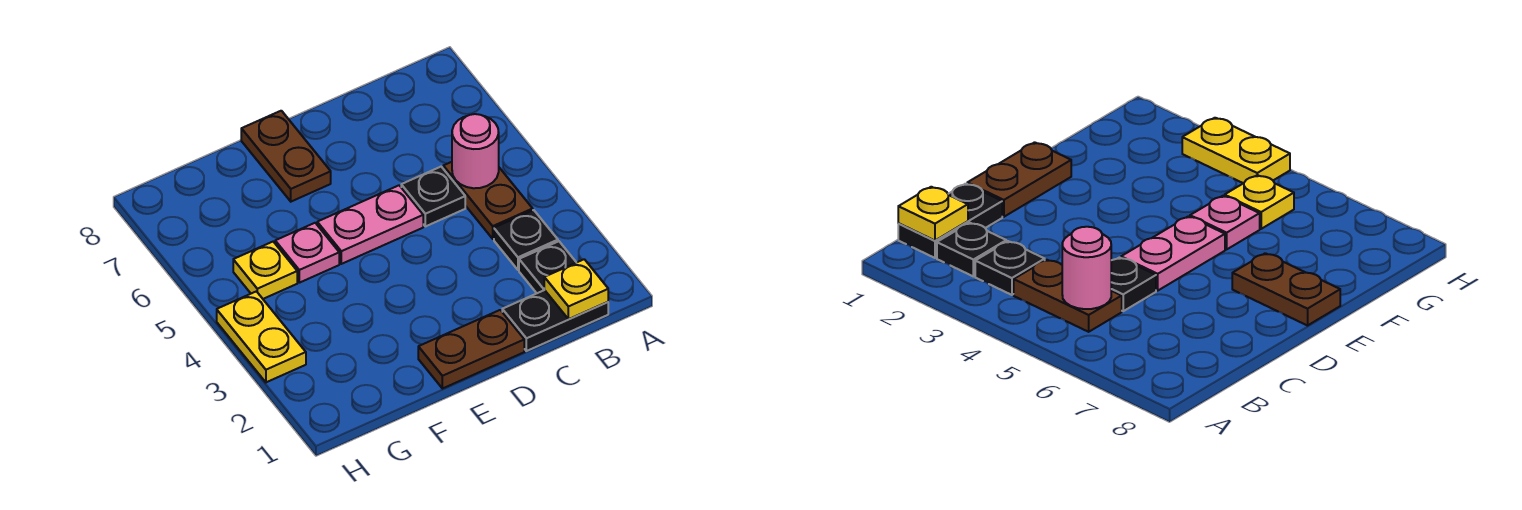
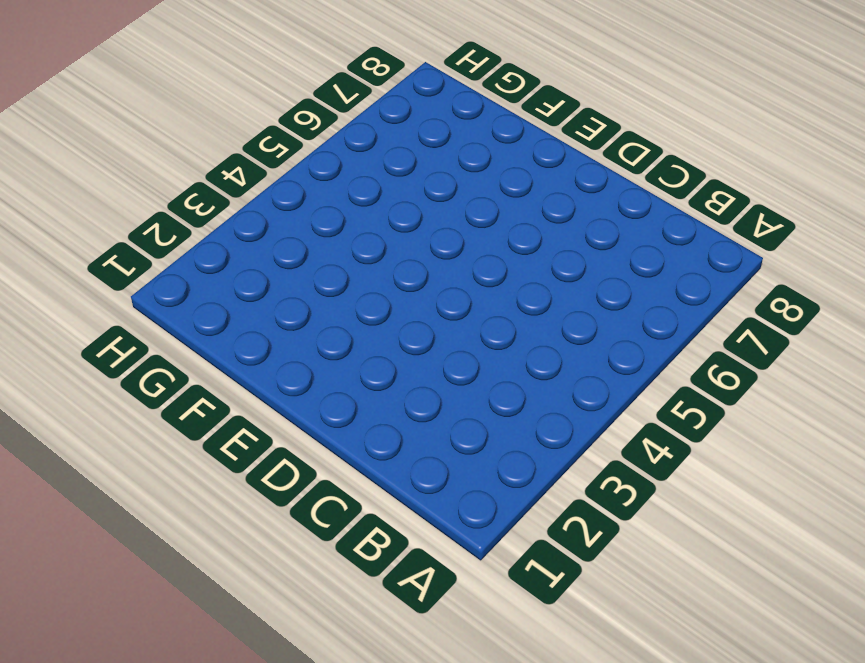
none -> black 1x2 plate [502,290,608,351]
none -> black 1x1 plate [519,241,576,293]
none -> black 1x1 plate [494,210,558,270]

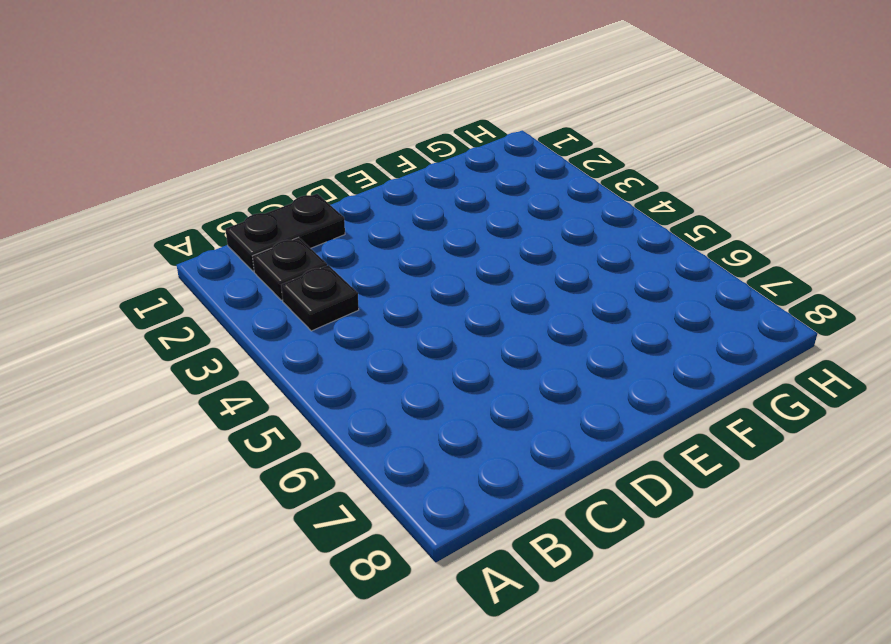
none -> brown 1x2 plate [443,162,533,239]
none -> black 1x1 plate [401,167,465,226]
none -> brown 1x2 plate [418,310,524,389]

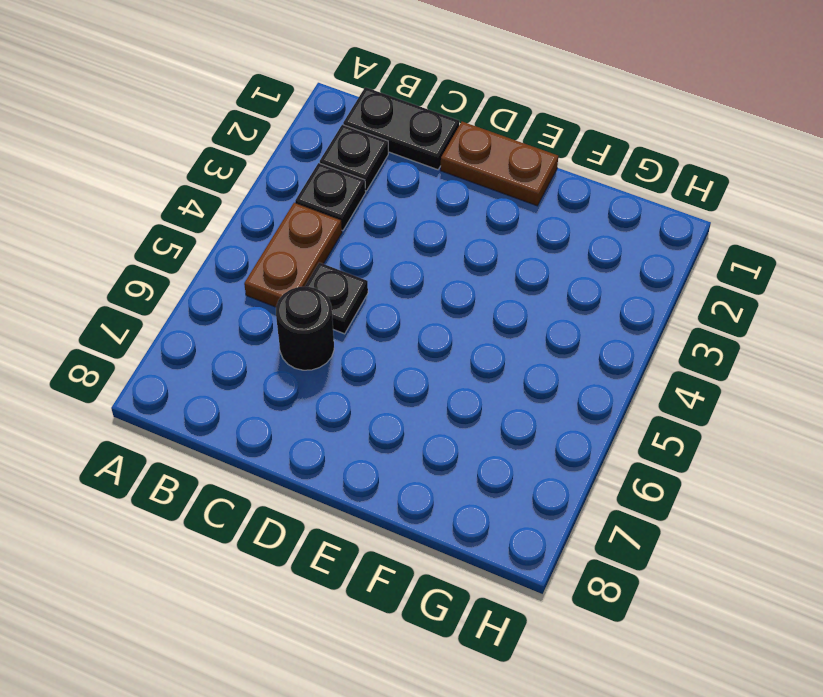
black 1x1 round brick [276,287,334,370] -> none
none -> pink 1x2 plate [317,185,423,264]
none -> brown 1x2 plate [241,111,331,202]
none -> pink 1x1 plate [275,223,339,283]

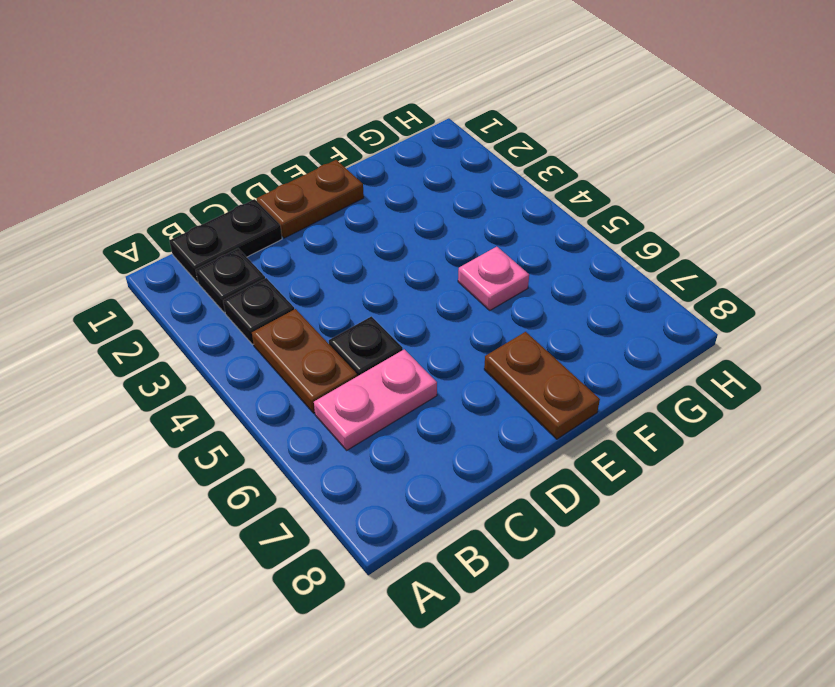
pink 1x2 plate [314,349,437,450] -> pink 1x2 plate moved to [317,185,423,264]
none -> yellow 1x1 plate [233,242,297,299]
none -> yellow 1x2 plate [217,291,306,382]
none -> yellow 1x1 plate [544,259,608,319]

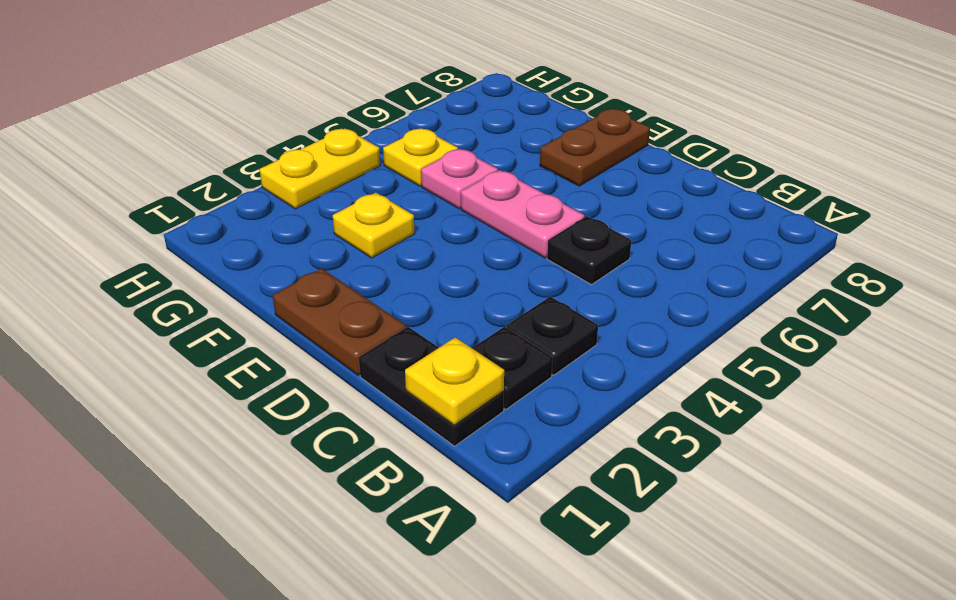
yellow 1x1 plate [333,193,415,258] -> none
none -> brown 1x2 plate [443,162,533,239]
none -> pink 1x1 round brick [452,114,499,188]

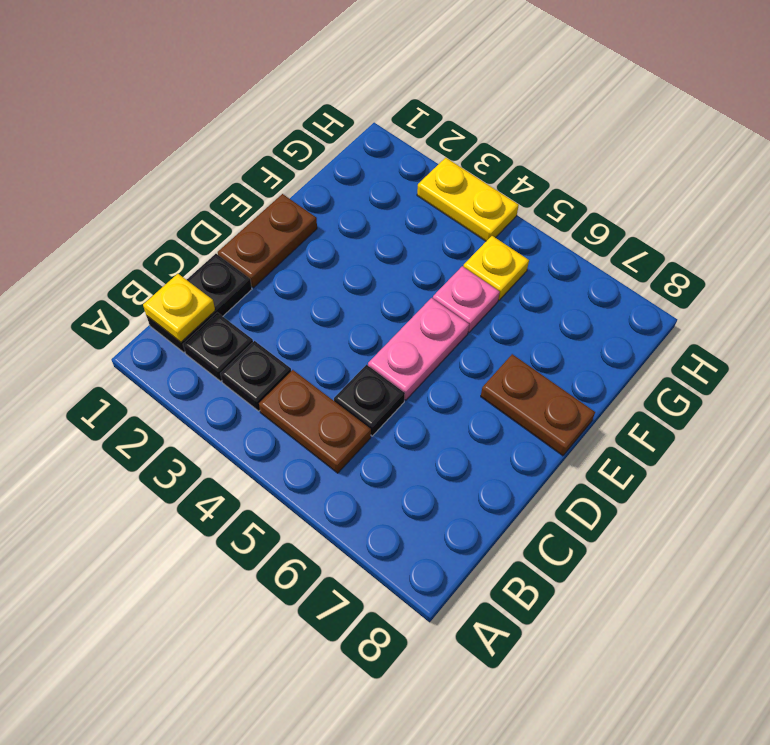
none -> pink 1x1 round brick [452,114,499,188]

